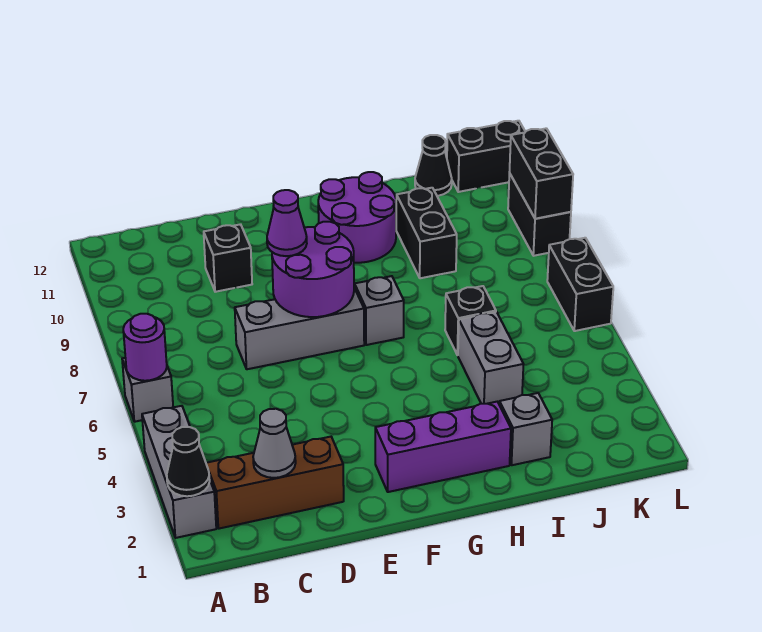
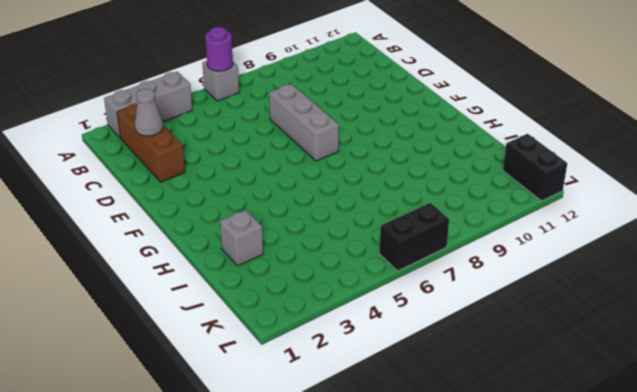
none -> black 1x1 brick [204,224,252,292]
none -> purple 1x3 brick [375,402,511,492]
none -> grey 1x1 brick [355,276,404,345]

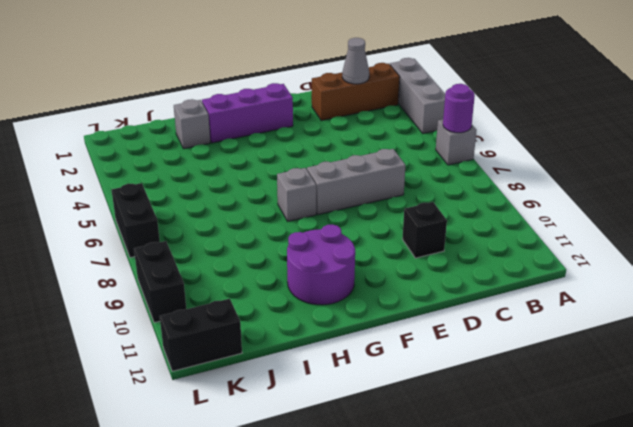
none -> grey 1x2 brick [458,312,523,404]
none -> black 1x1 brick [445,286,496,355]
none -> black 1x2 brick [396,188,457,278]

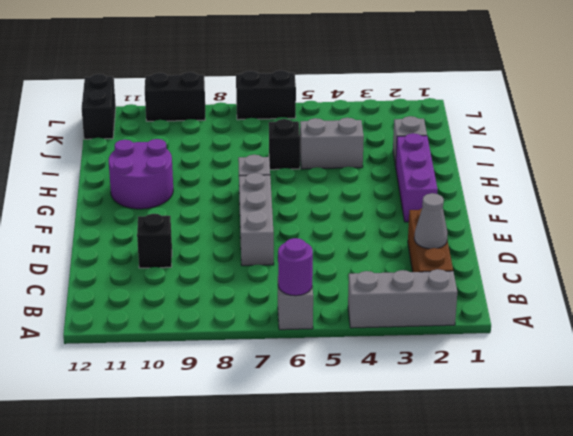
none -> black 1x2 brick [396,188,457,278]
none -> black 1x1 cone [415,135,452,196]
none -> black 1x1 cone [167,427,210,496]

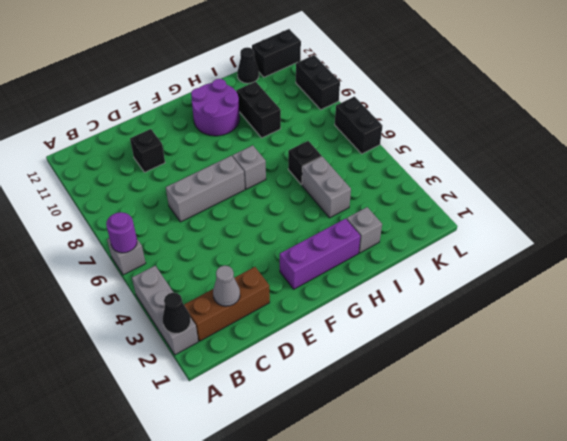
none -> purple 2x2 round brick [272,222,354,317]
none -> black 1x2 brick [510,128,573,219]
none -> purple 1x1 cone [267,190,307,256]

